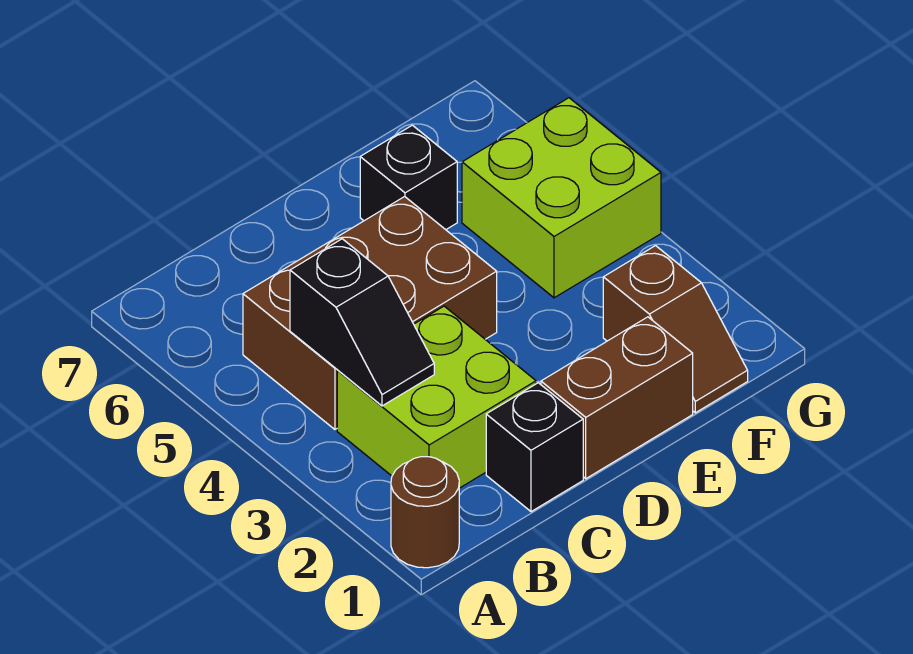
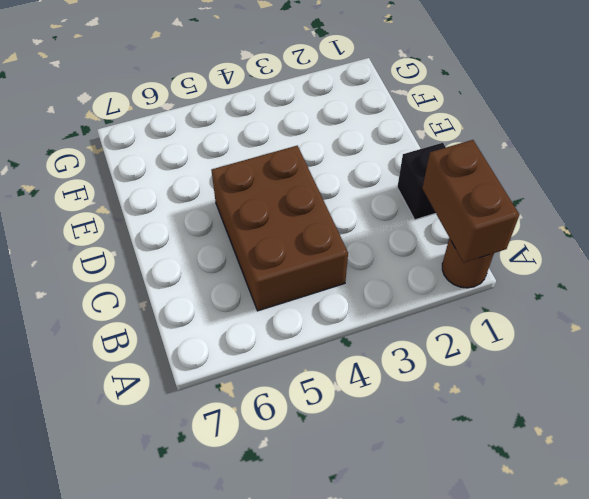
brown 1x2 brick [422,140,519,263] -> brown 1x2 brick moved to [541,317,693,479]
none -> lime 2x2 brick [337,306,536,488]
none -> black 1x1 brick [360,125,457,230]

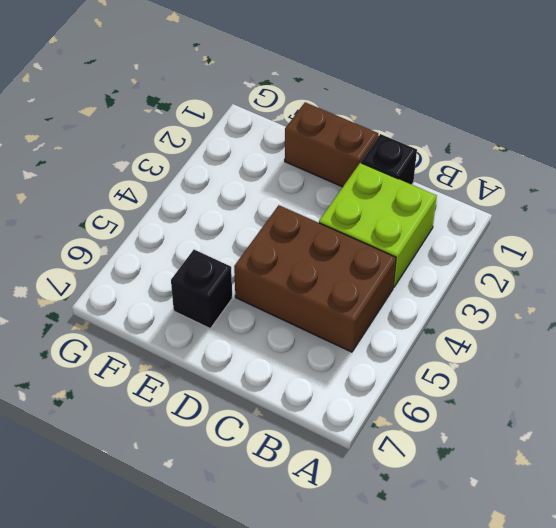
none -> brown 1x1 round brick [391,457,459,568]
none -> brown 1x2 slope [603,246,748,413]

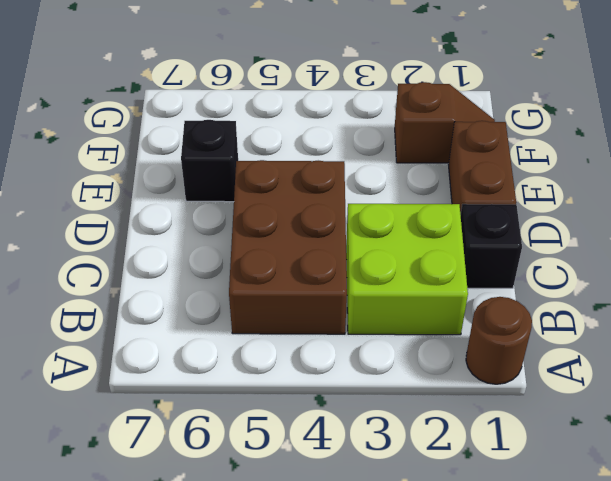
none -> lime 2x2 brick [462,98,661,298]
none -> black 1x2 slope [290,239,434,406]

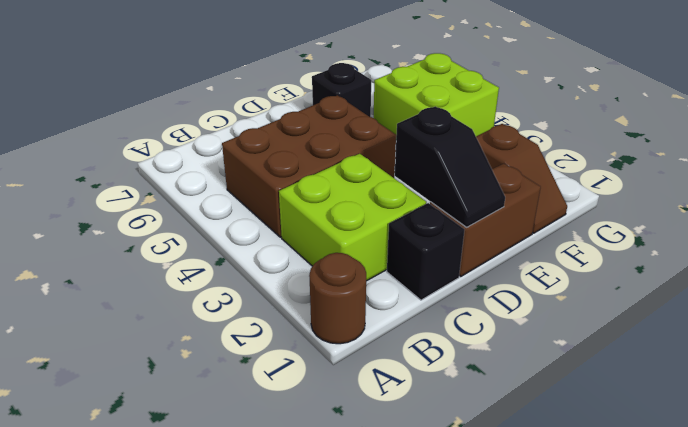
black 1x2 slope [395,106,505,227] -> black 1x2 slope moved to [290,239,434,406]

